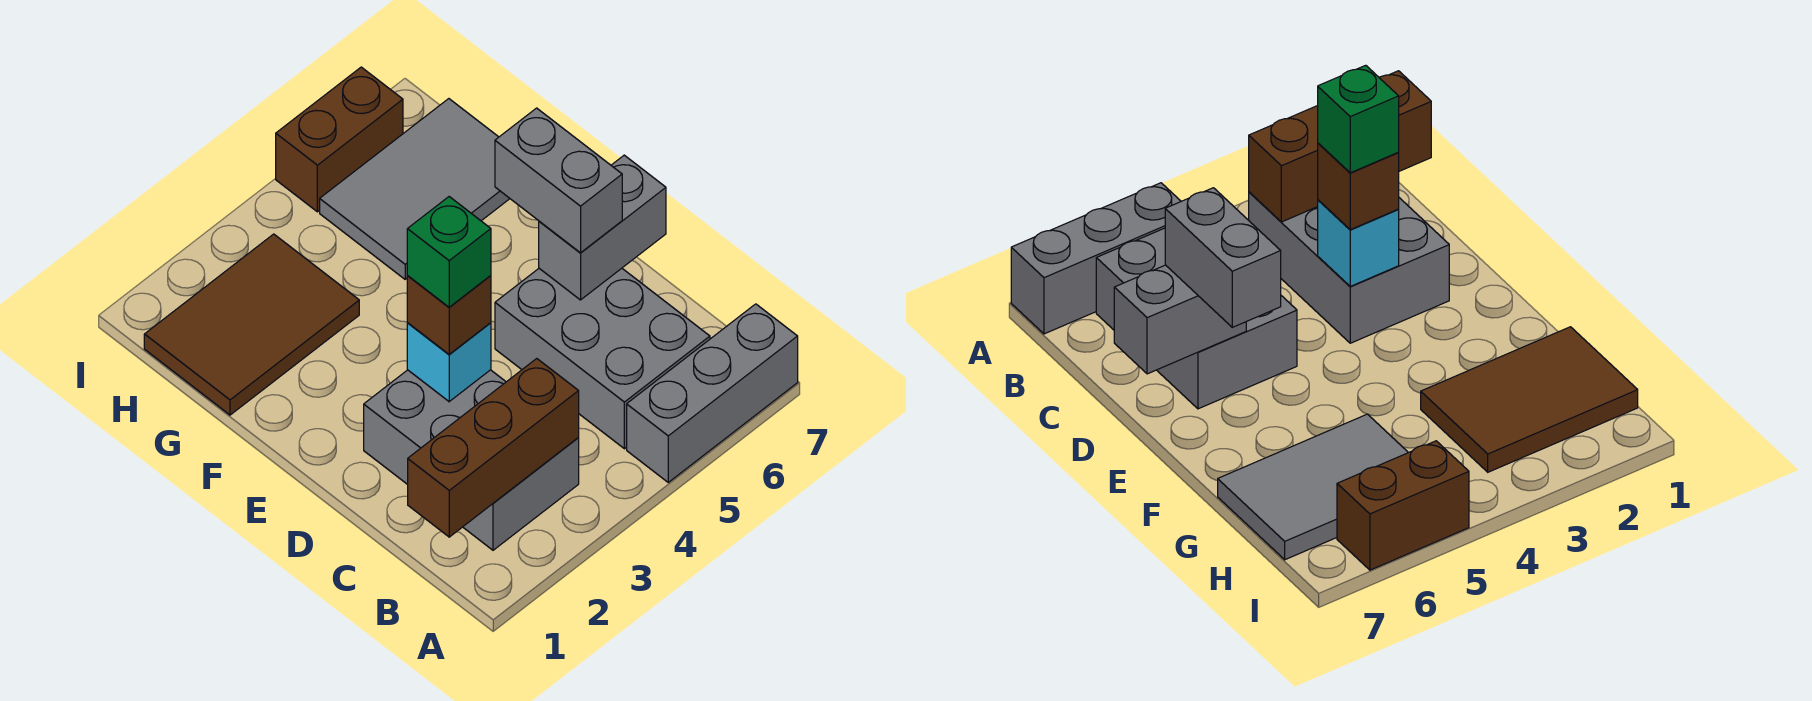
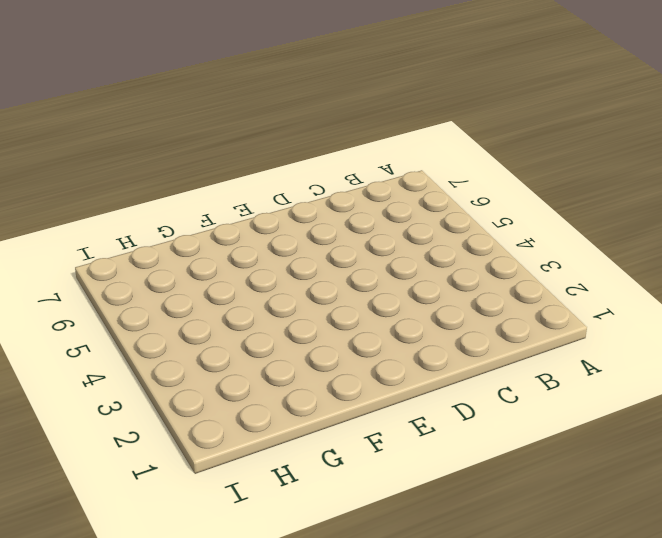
none -> grey 1x3 brick [627,304,798,482]
none -> grey 2x3 brick [364,370,579,550]
none -> grey 2x3 brick [495,268,710,449]

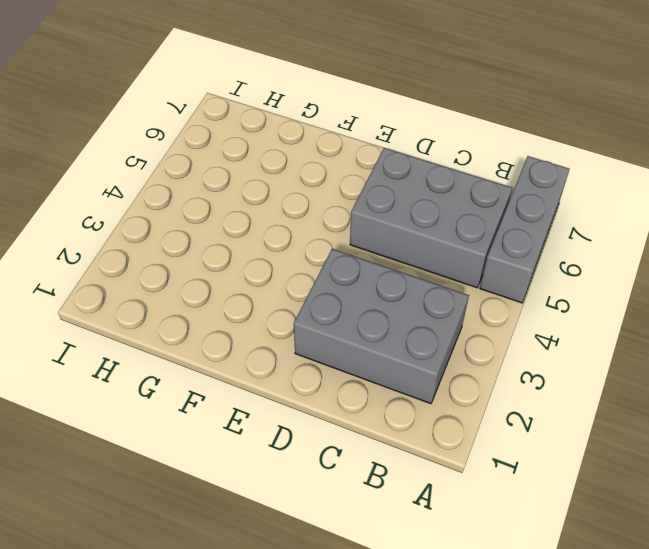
none -> brown 2x3 tile [144,234,359,415]
none -> grey 2x3 tile [320,99,510,279]
none -> brown 1x2 brick [276,67,403,212]

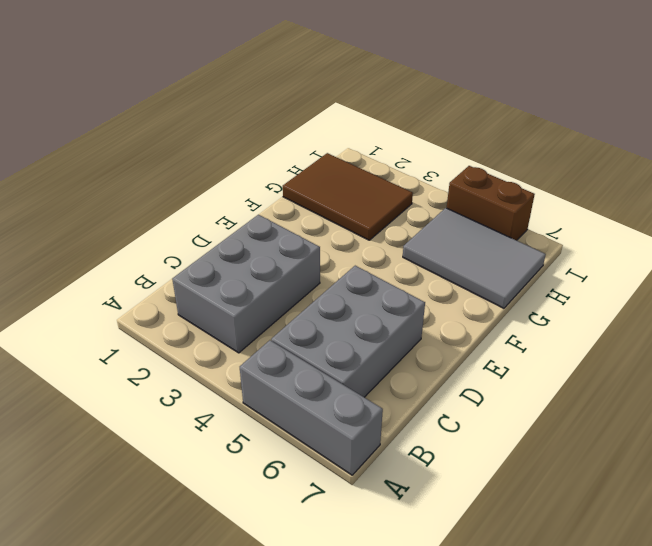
none -> brown 1x3 brick [408,359,579,537]
none -> cyan 1x1 brick [407,323,491,402]
none -> grey 1x2 brick [539,155,666,300]

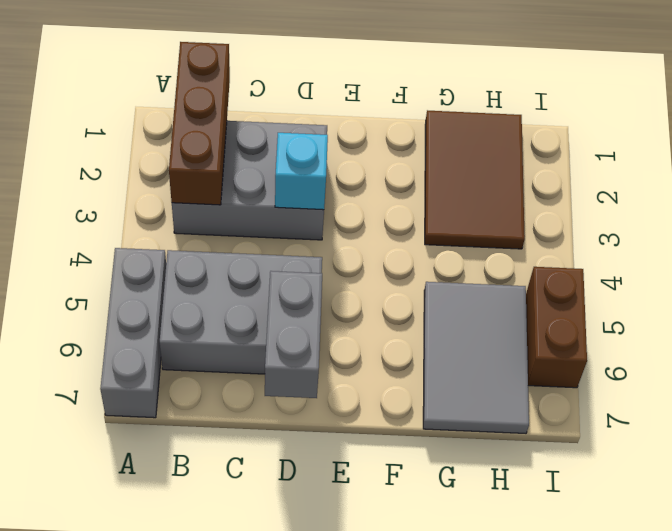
none -> brown 1x1 brick [407,276,491,354]
none -> grey 1x2 brick [495,108,622,253]
none -> green 1x1 brick [407,197,491,307]

